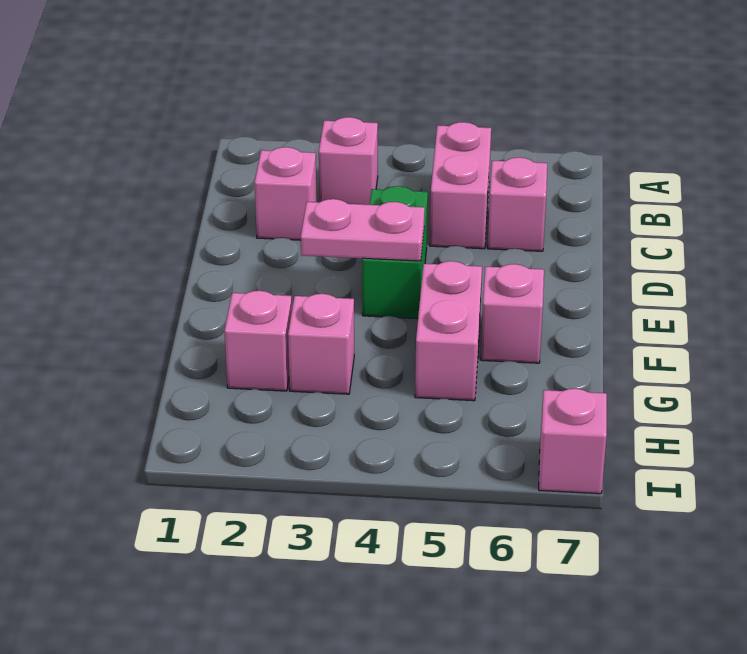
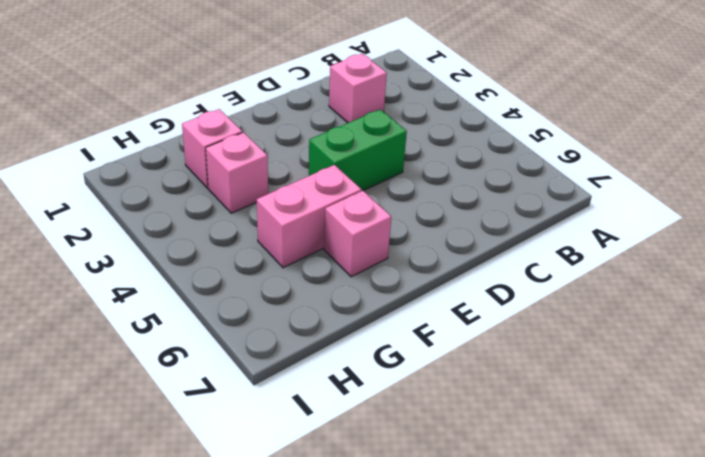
none -> pink 1x1 brick [319,117,378,205]
none -> pink 1x2 brick [430,122,491,249]

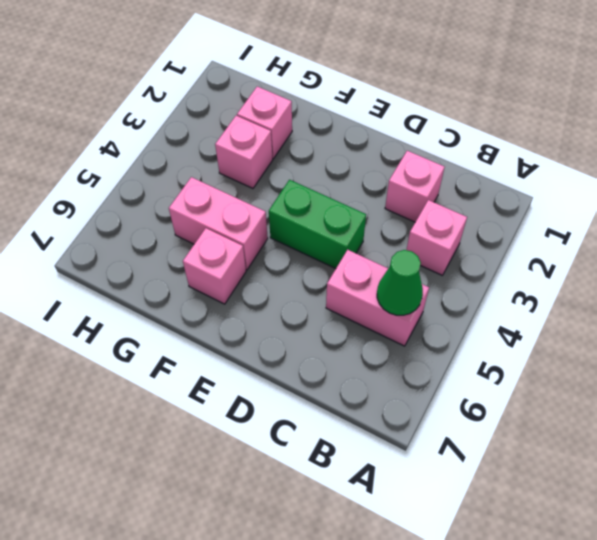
green 1x1 cone [377,250,423,315] -> none
none -> pink 1x1 brick [488,157,547,251]
none -> pink 1x1 brick [539,389,607,494]

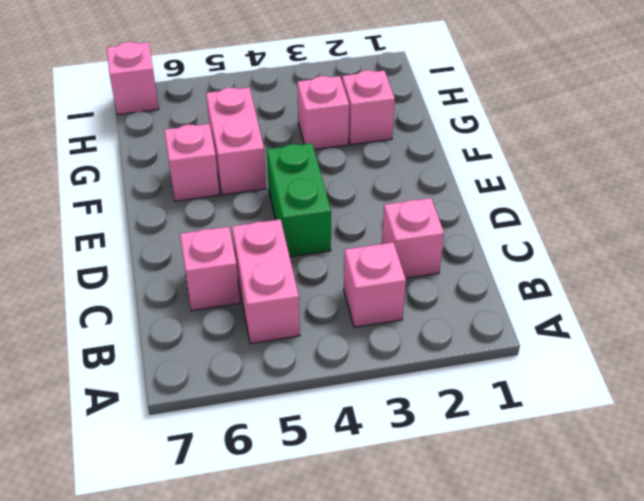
none -> pink 1x2 plate [301,199,425,261]

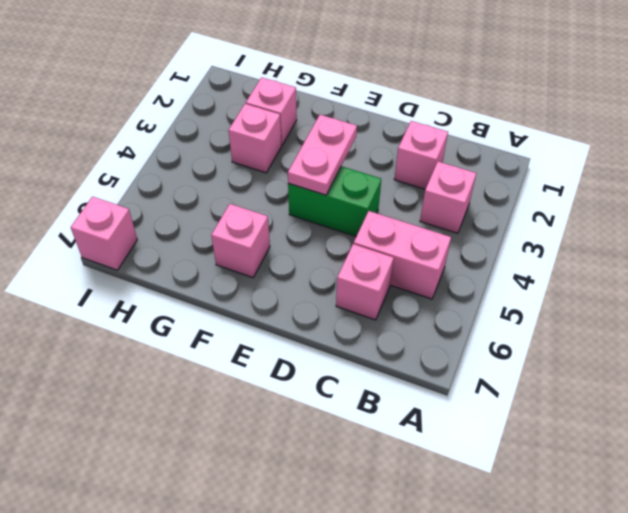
none -> pink 1x2 brick [415,261,482,401]

